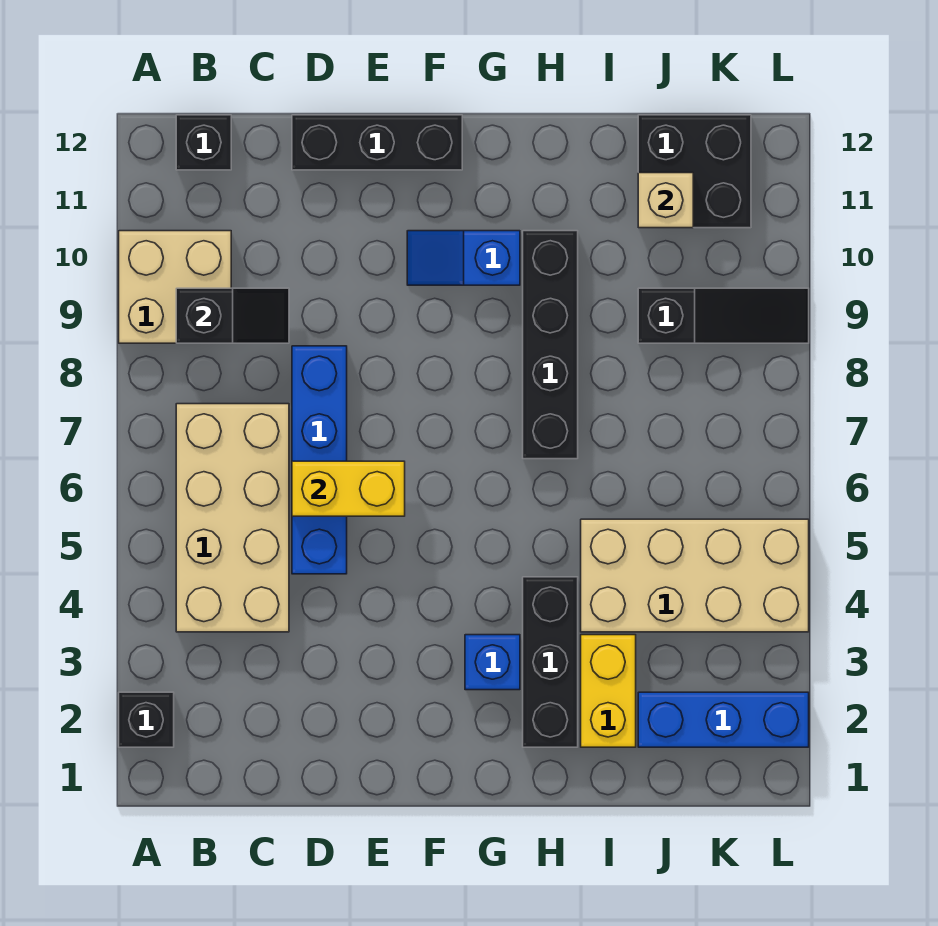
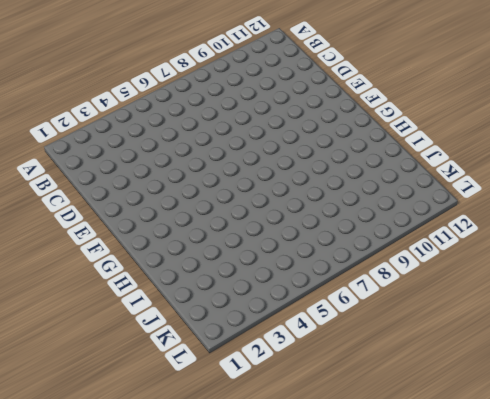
none -> black 1x1 brick [119,692,174,747]
none -> tan 2x2 brick [119,231,231,343]
none -> tan 2x4 brick [176,404,289,632]

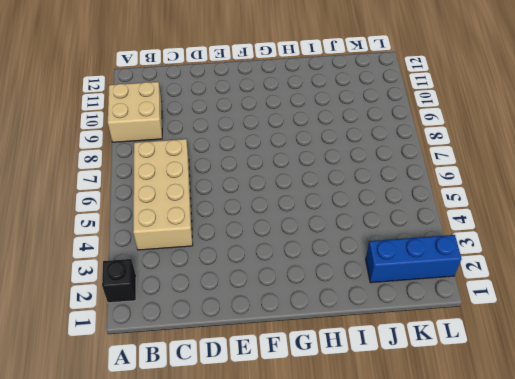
none -> black 1x1 brick [176,115,231,170]
none -> blue 1x4 brick [292,346,347,574]
none -> black 1x3 brick [292,115,462,170]

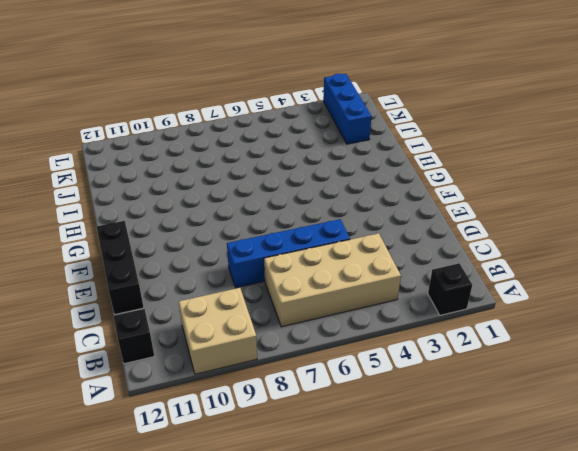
none -> blue 1x2 slope [407,231,520,285]
none -> blue 1x1 brick [465,635,520,690]
none -> black 1x3 brick [523,577,578,747]

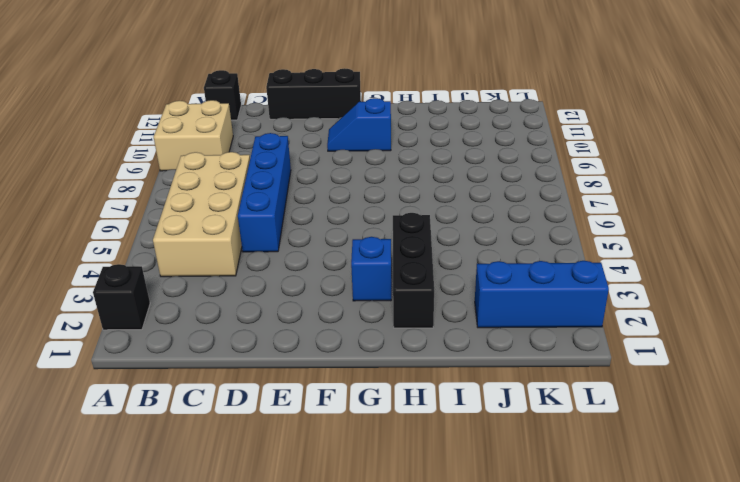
none -> black 1x4 brick [523,231,578,459]
none -> yellow 1x2 brick [581,635,636,747]
none -> tan 2x4 brick [581,519,809,632]

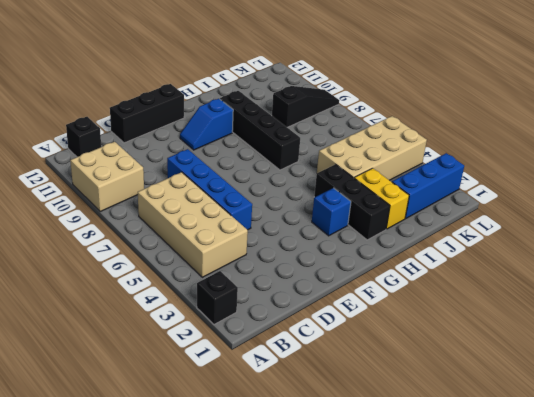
none -> black 2x2 brick [638,115,751,228]
none -> black 1x2 slope [176,288,289,343]
none -> yellow 1x2 brick [292,461,405,516]

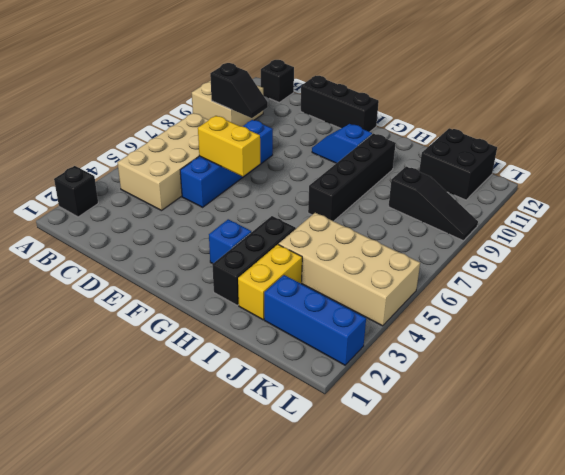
none -> tan 1x1 brick [638,173,693,228]

